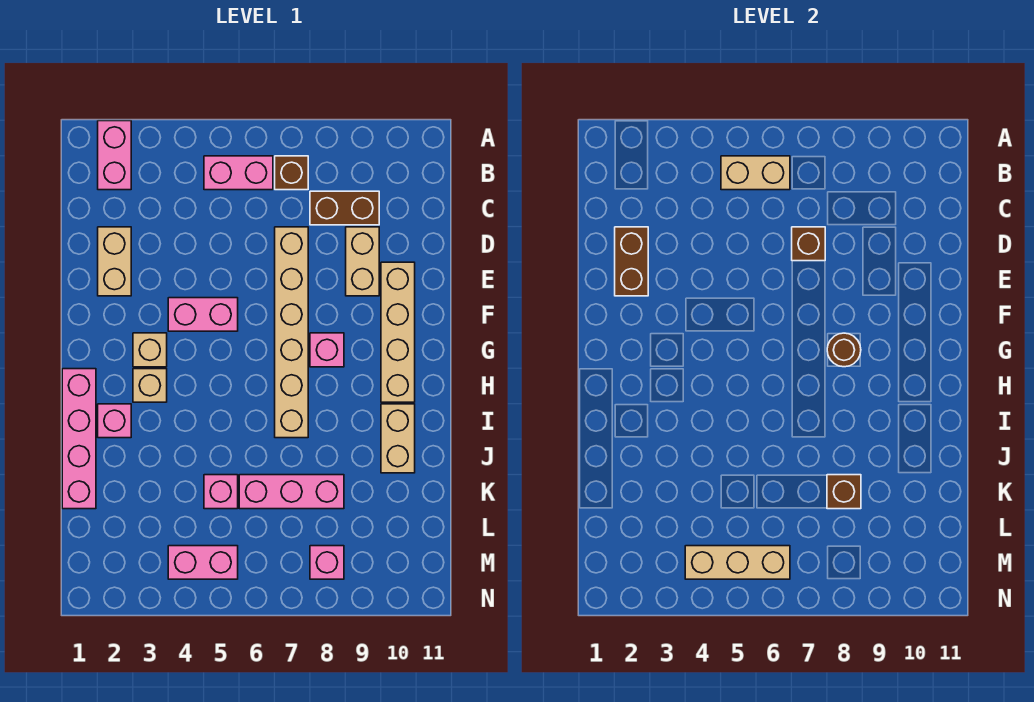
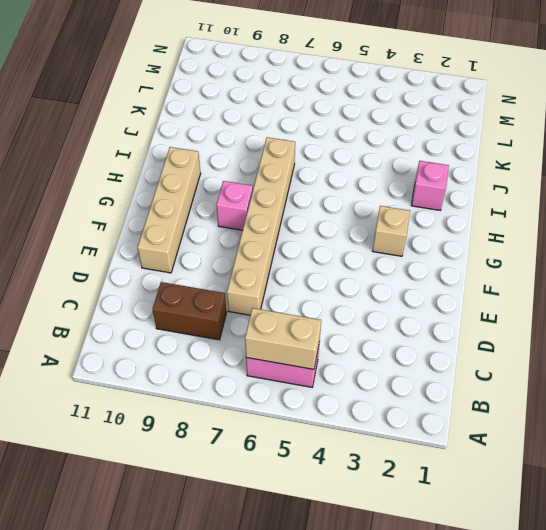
none -> pink 1x2 brick [98,121,131,190]
none -> brown 1x1 brick [275,156,308,190]
none -> tan 1x2 brick [98,227,131,296]

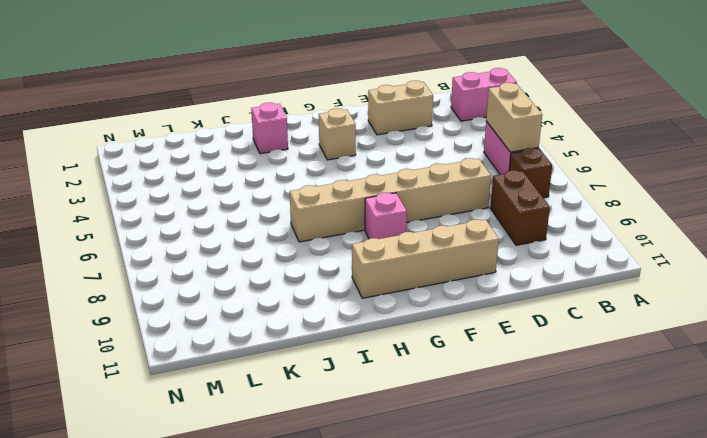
none -> tan 1x2 brick [346,227,379,296]
none -> pink 1x2 brick [168,298,238,331]
none -> pink 1x4 brick [62,369,96,509]

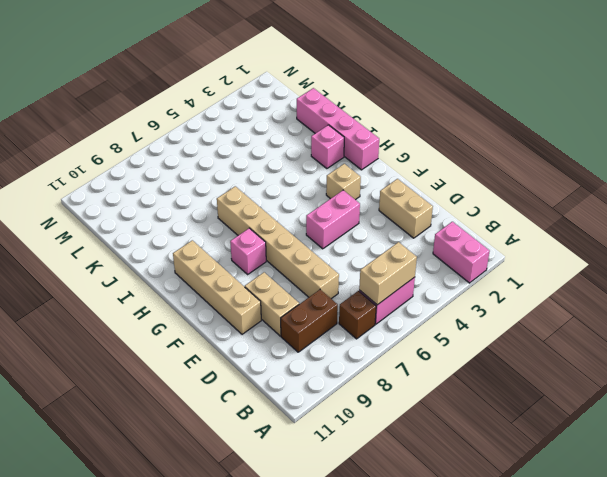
none -> tan 1x1 brick [133,369,167,402]
none -> tan 1x2 brick [381,404,415,473]
none -> pink 1x1 brick [204,475,238,509]

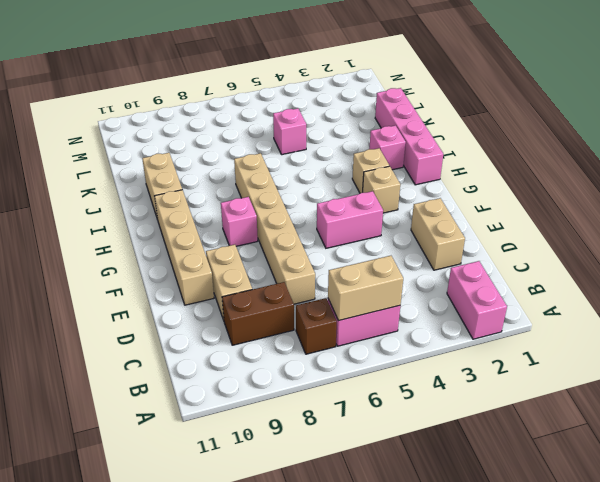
none -> pink 1x3 brick [239,475,344,509]
none -> pink 1x2 brick [168,546,238,579]
none -> pink 1x1 brick [310,546,344,579]

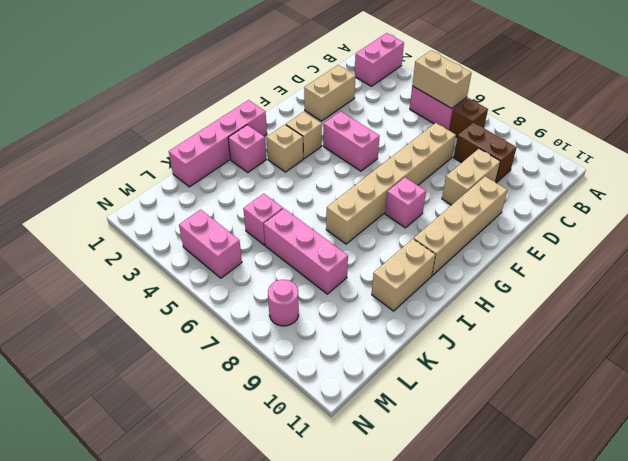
pink 1x1 round brick [268,280,299,326] -> pink 1x1 brick [310,546,344,579]
none -> brown 1x2 brick [615,227,648,296]
none -> brown 1x1 brick [792,227,825,261]
none -> brown 1x1 round brick [827,333,861,367]

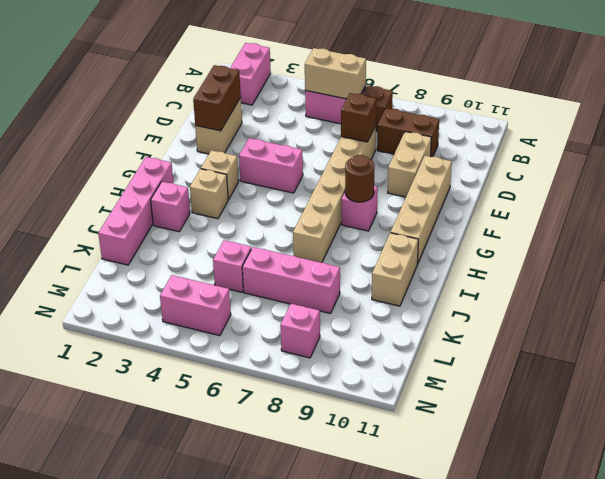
none -> brown 1x1 brick [827,475,861,509]
none -> tan 1x3 brick [685,546,790,579]

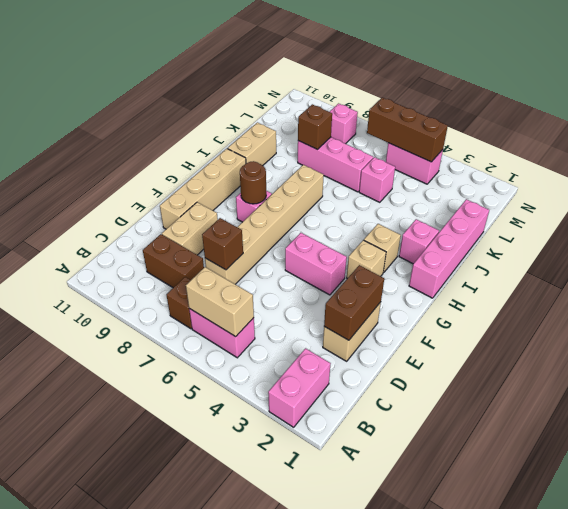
brown 1x3 brick [367,98,448,162] -> tan 1x3 brick [685,546,790,579]

